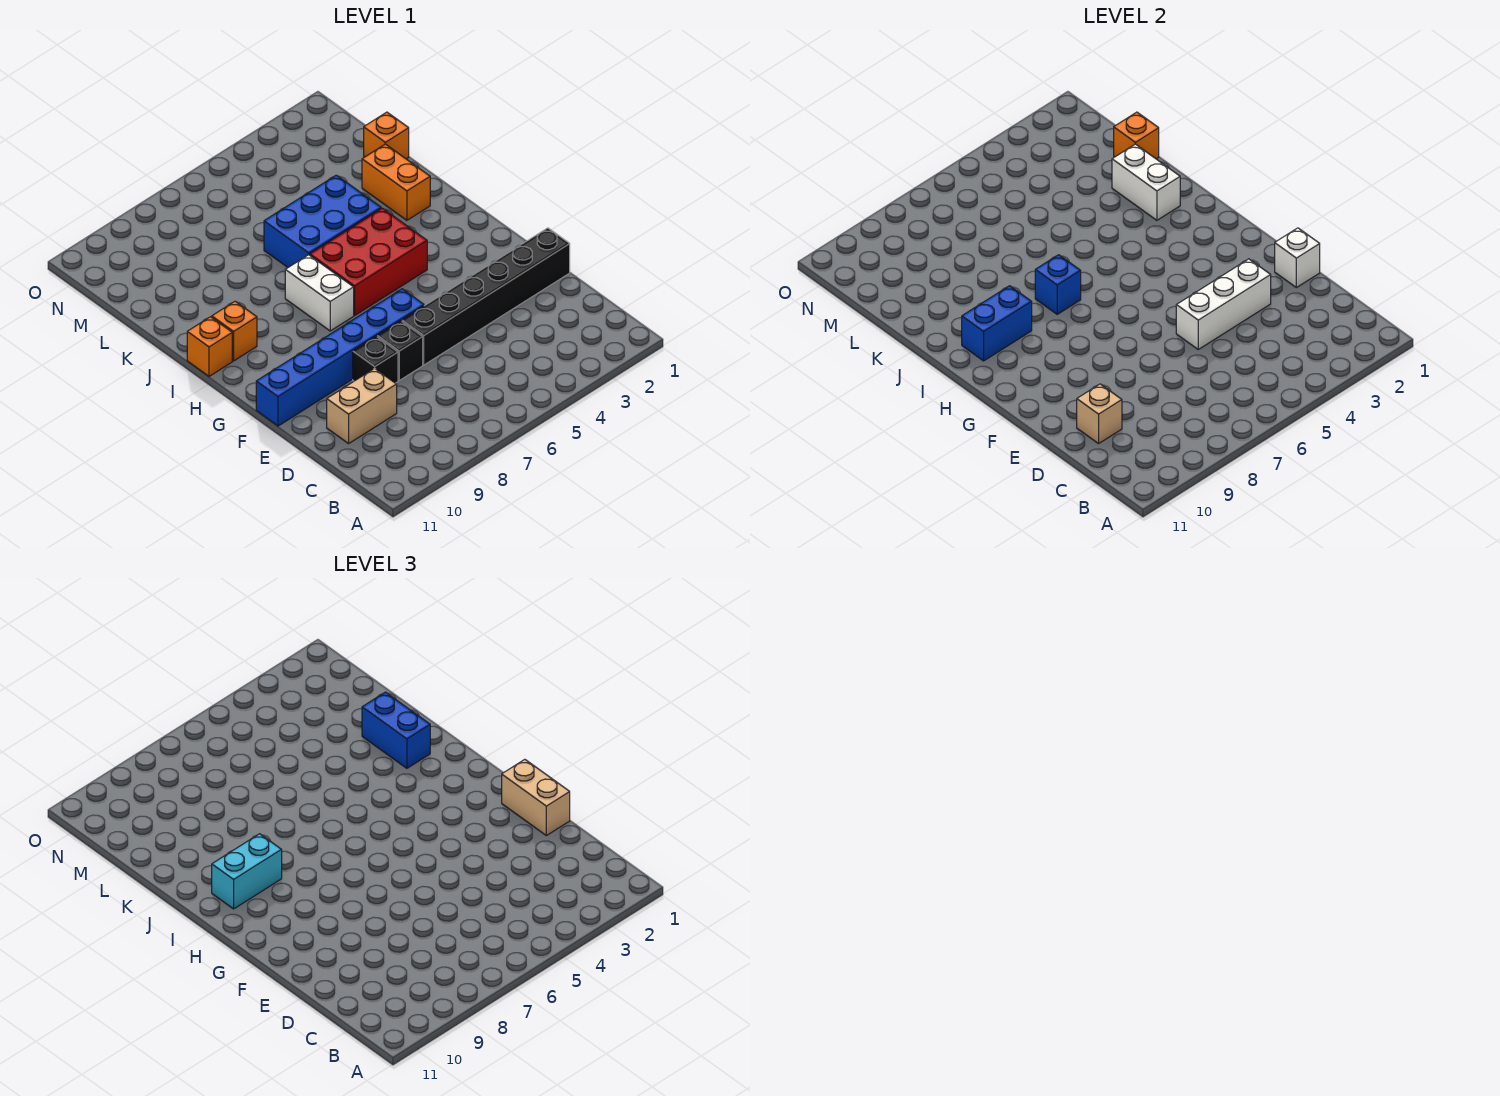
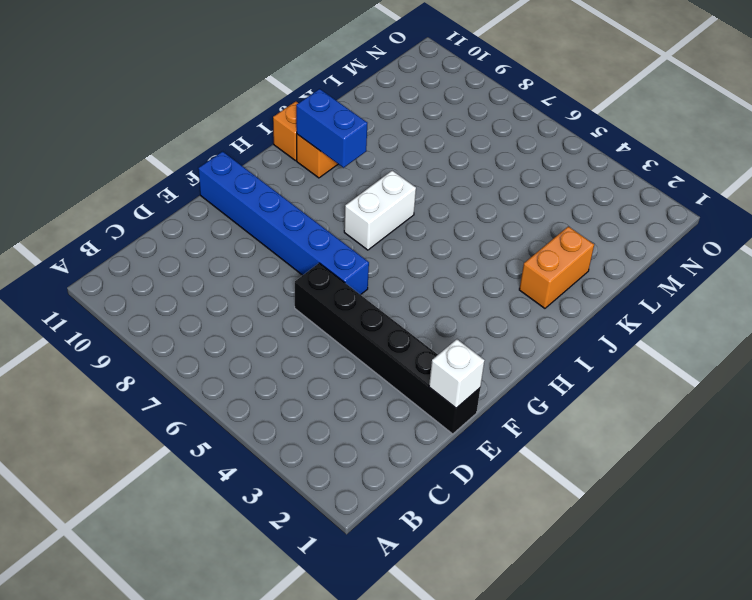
none -> tan 1x2 brick [327,368,397,444]
none -> black 1x1 brick [377,321,423,380]
none -> black 1x1 brick [353,337,398,383]

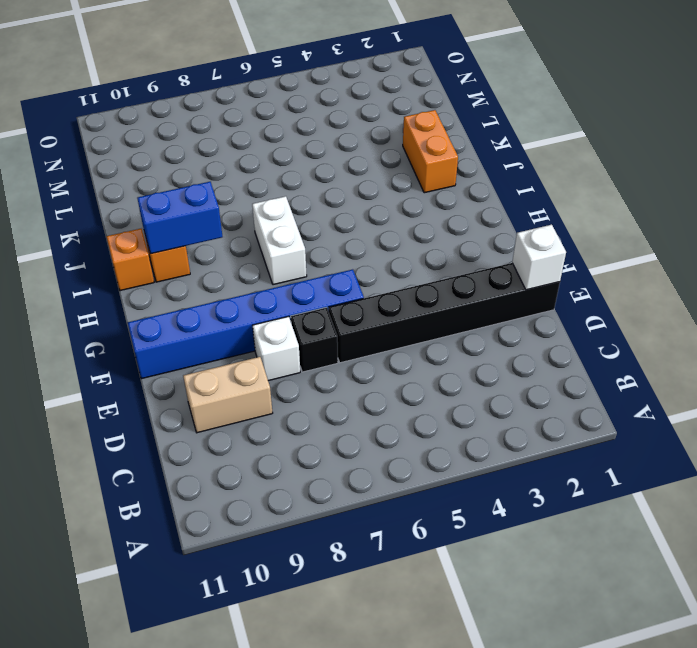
white 1x1 brick [252,316,300,381] -> black 1x1 brick [353,337,398,383]
none -> red 2x3 brick [310,208,427,315]
none -> blue 2x3 brick [264,175,381,267]
none -> orange 1x1 brick [364,112,409,159]

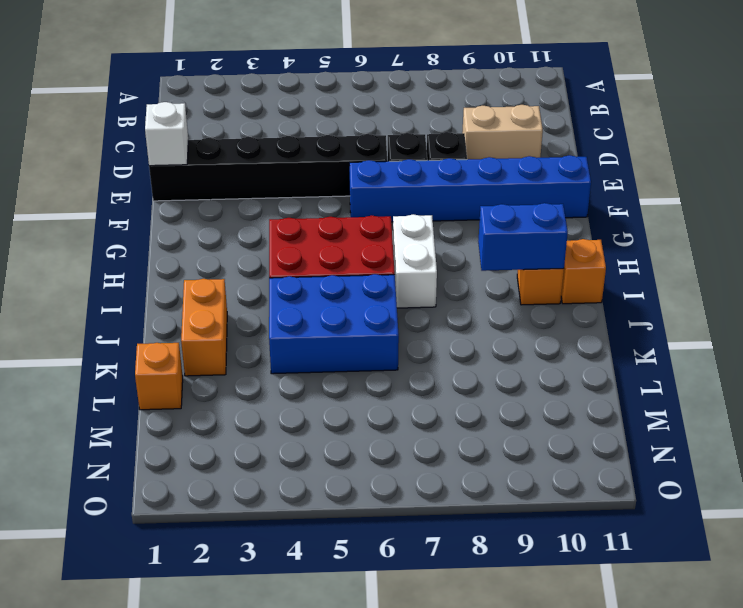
none -> tan 1x1 brick [1077,384,1122,444]
none -> white 1x3 brick [1176,259,1271,349]
none -> blue 1x1 brick [1035,255,1081,314]

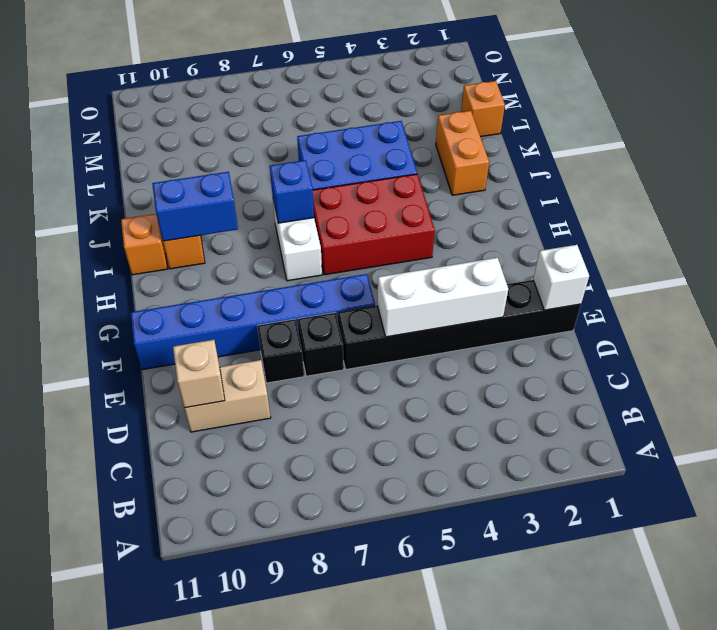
none -> white 1x2 brick [1112,144,1180,220]
none -> orange 1x1 brick [1114,112,1159,159]
none -> tan 1x2 brick [502,760,570,836]

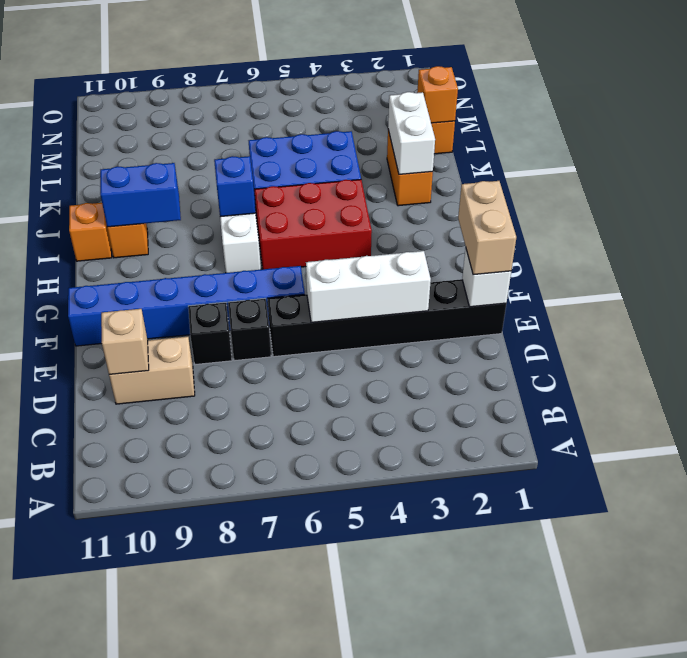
none -> cyan 1x2 brick [212,834,282,909]
none -> blue 1x2 brick [362,692,430,768]

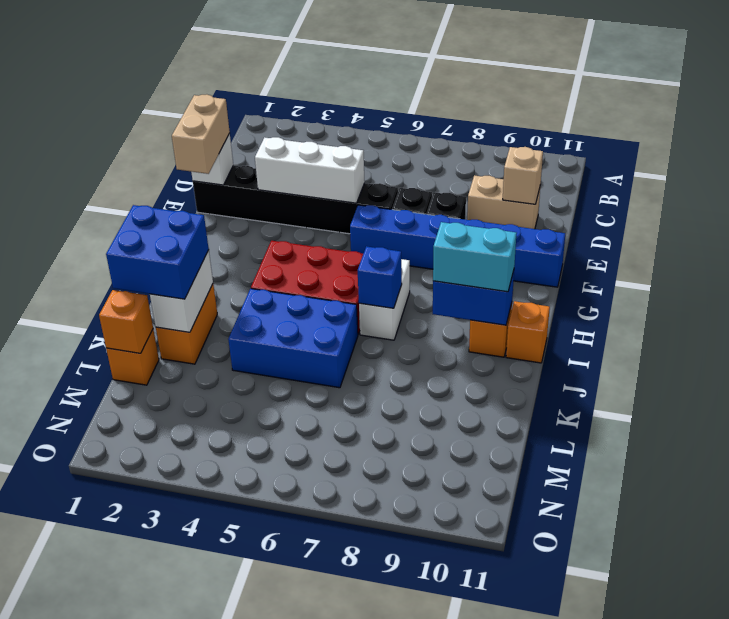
blue 2x2 brick [106,205,209,299] -> blue 1x2 brick [362,692,430,768]

